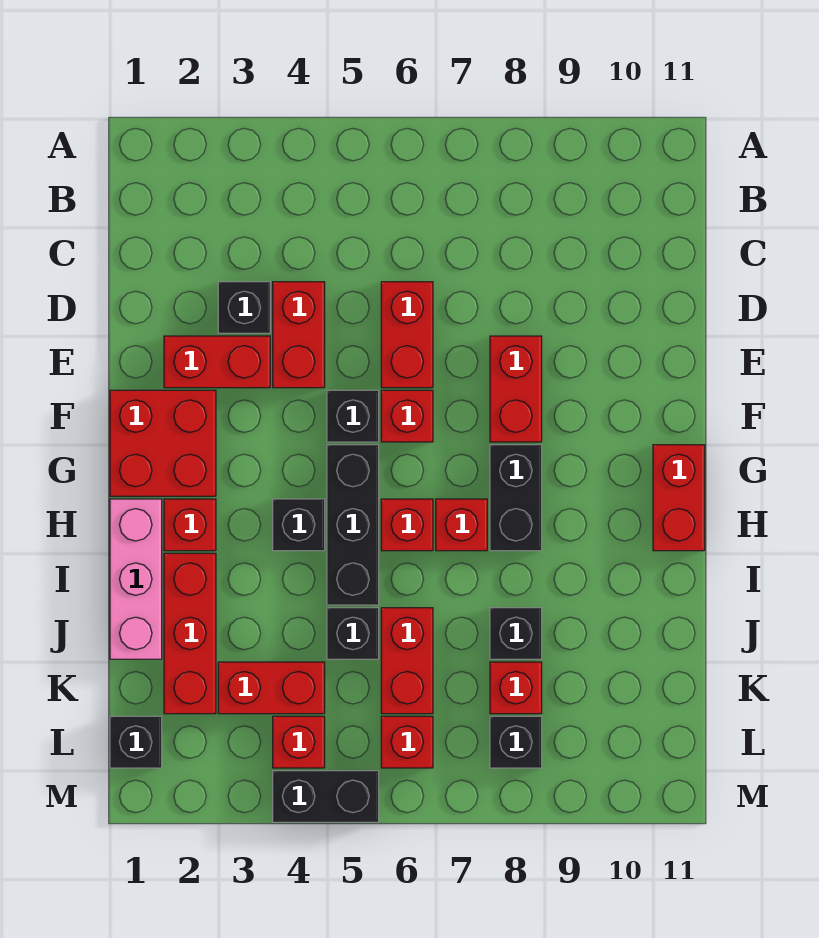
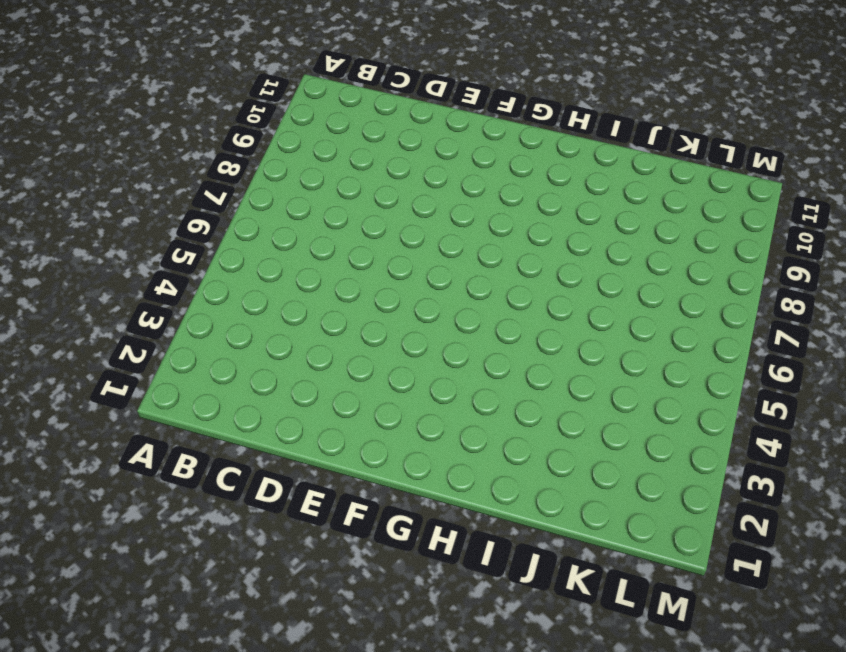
none -> black 1x1 brick [218,282,270,333]
none -> red 1x2 brick [273,282,325,388]
none -> red 1x2 brick [381,282,433,388]

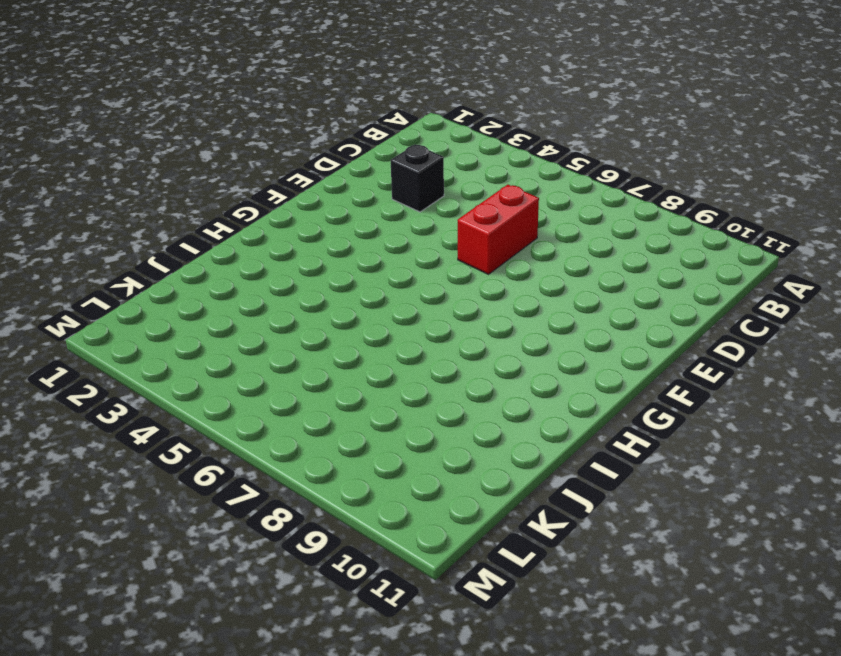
none -> red 1x2 brick [273,282,325,388]
none -> red 1x2 brick [164,336,270,388]
none -> red 1x2 brick [490,336,542,442]

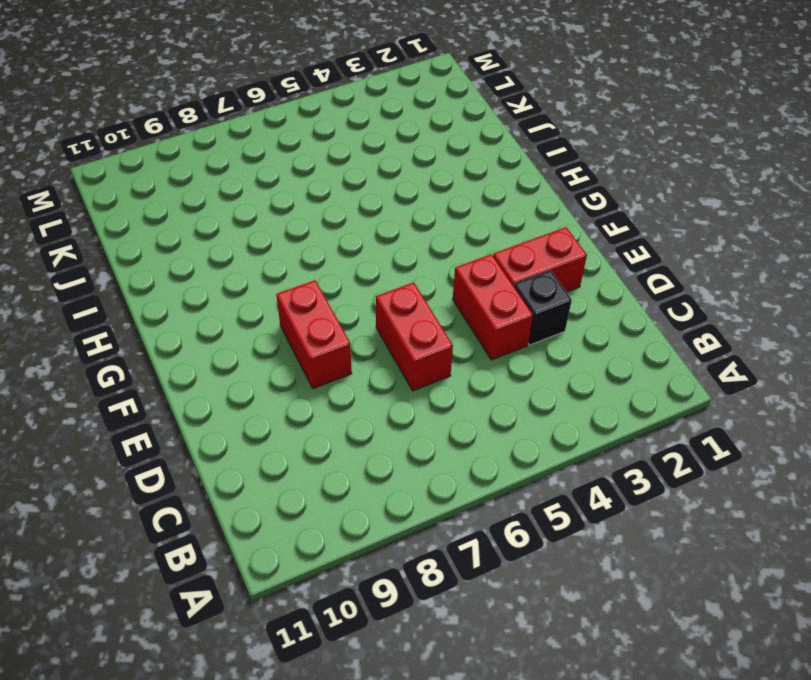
none -> red 2x2 brick [110,390,216,496]
none -> black 1x1 brick [327,390,379,442]
none -> red 1x1 brick [381,390,433,442]

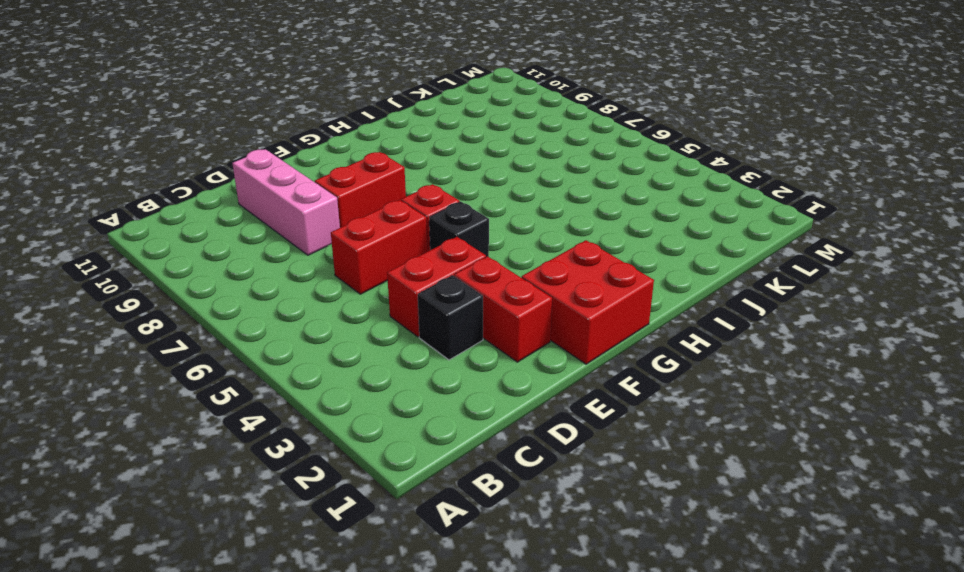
pink 1x3 brick [232,149,340,255] -> pink 1x3 brick turned to [110,499,162,659]
none -> black 1x3 brick [327,445,379,605]
none -> black 1x2 brick [490,445,542,551]
none -> red 1x2 brick [653,445,705,551]

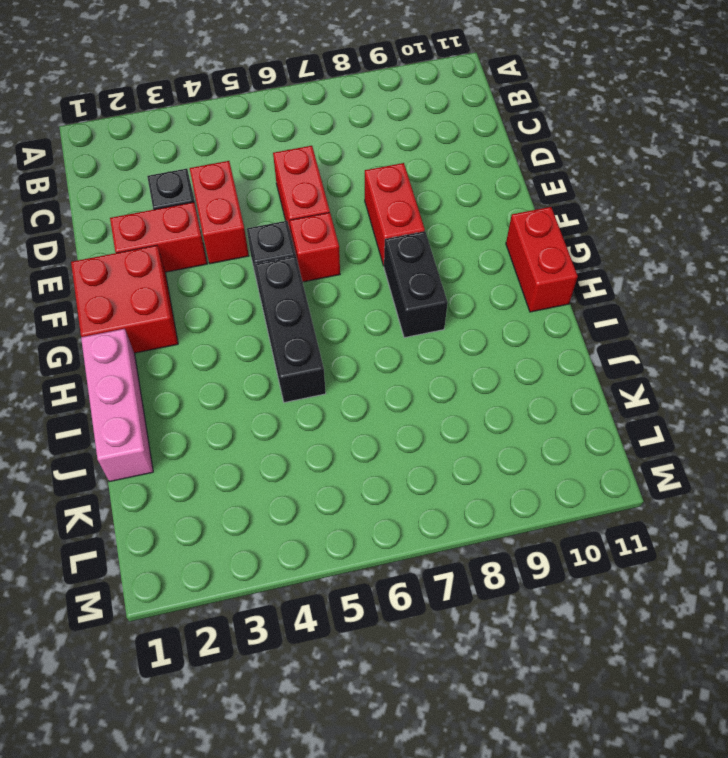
none -> red 1x1 brick [164,499,216,551]
none -> black 1x1 brick [273,499,325,551]
none -> red 1x1 brick [381,499,433,551]

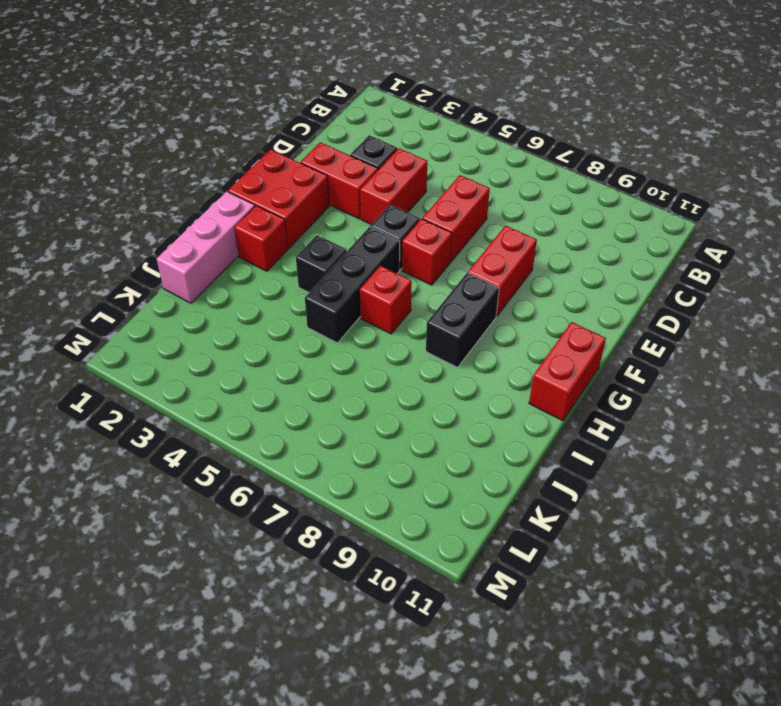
none -> red 1x1 brick [436,499,487,551]
none -> red 1x3 brick [164,553,216,714]
none -> black 1x1 brick [327,608,379,659]

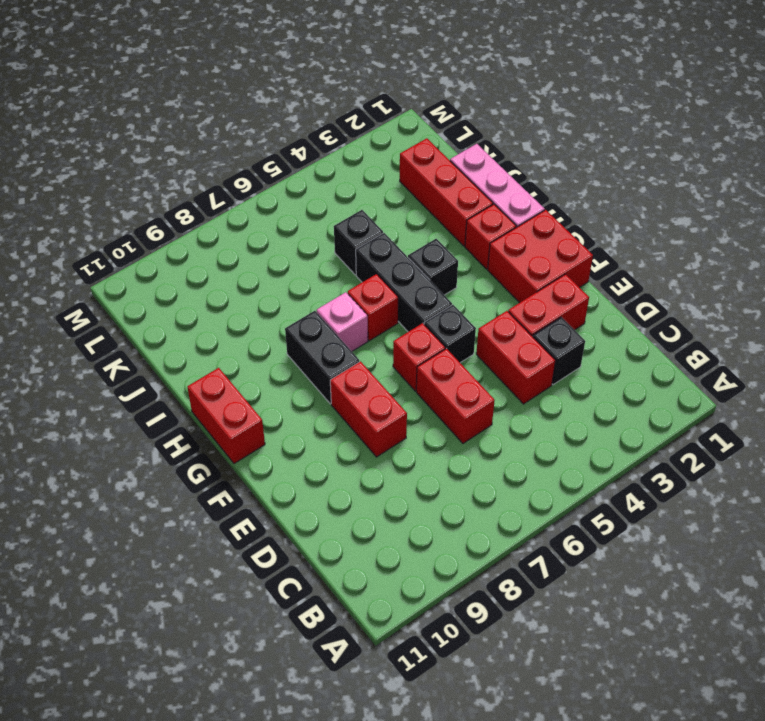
pink 1x1 brick [317,292,368,351] -> red 1x1 brick [436,499,487,551]
none -> red 1x2 brick [381,608,433,714]
none -> black 1x1 brick [490,608,542,659]
none -> red 1x2 brick [218,662,325,714]

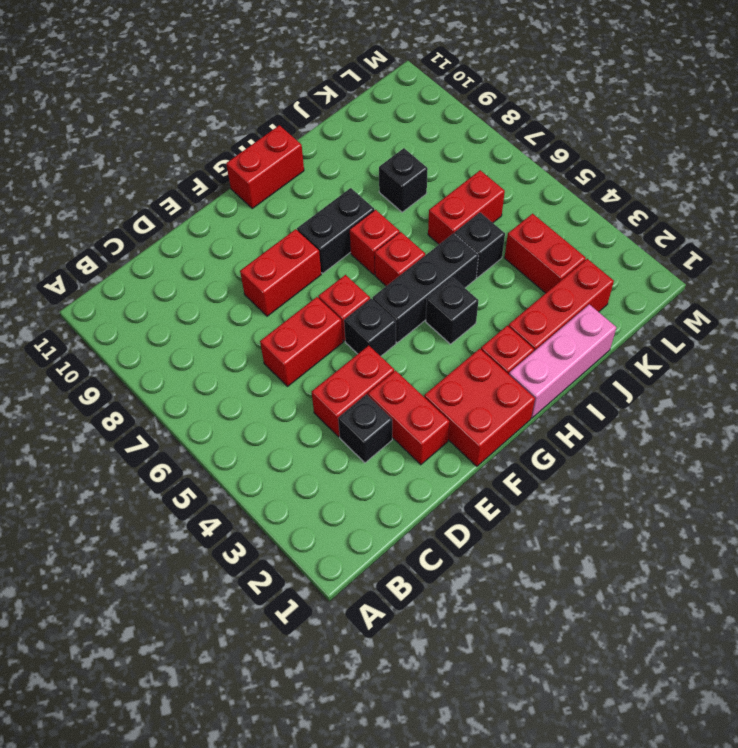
none -> red 1x1 brick [490,662,542,714]
none -> black 1x1 brick [110,716,162,768]
none -> red 1x1 brick [273,716,325,768]

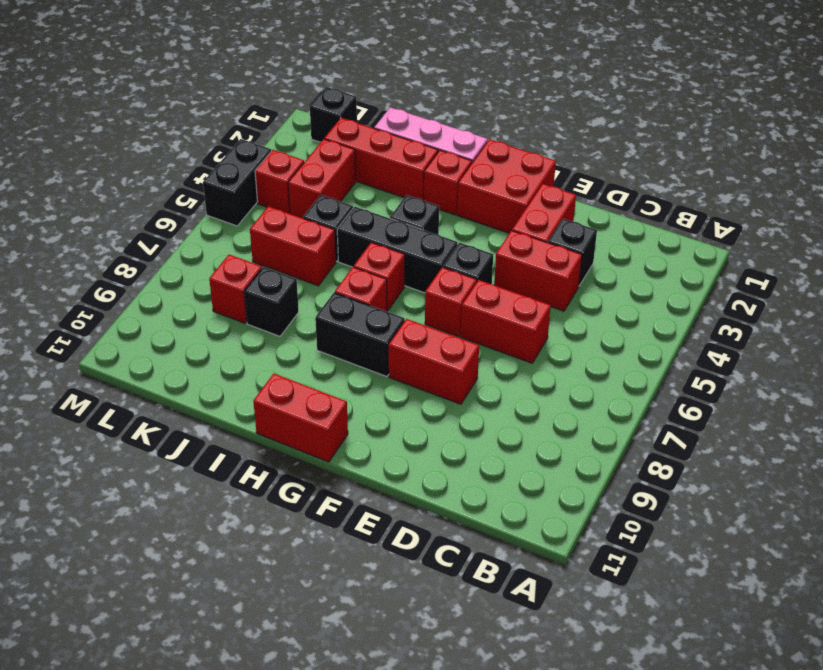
none -> red 1x1 brick [381,716,433,768]
none -> black 1x1 brick [490,716,542,768]

